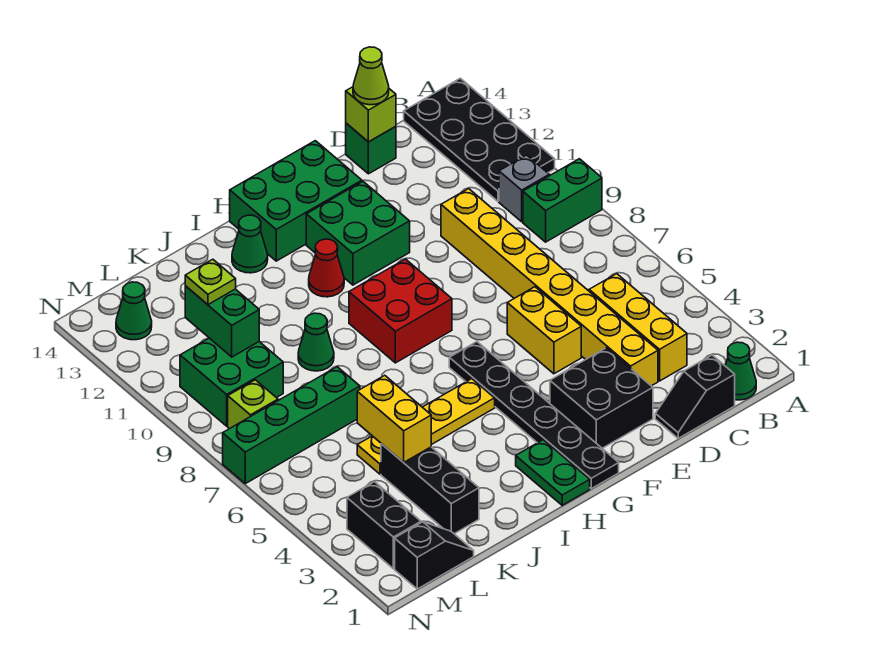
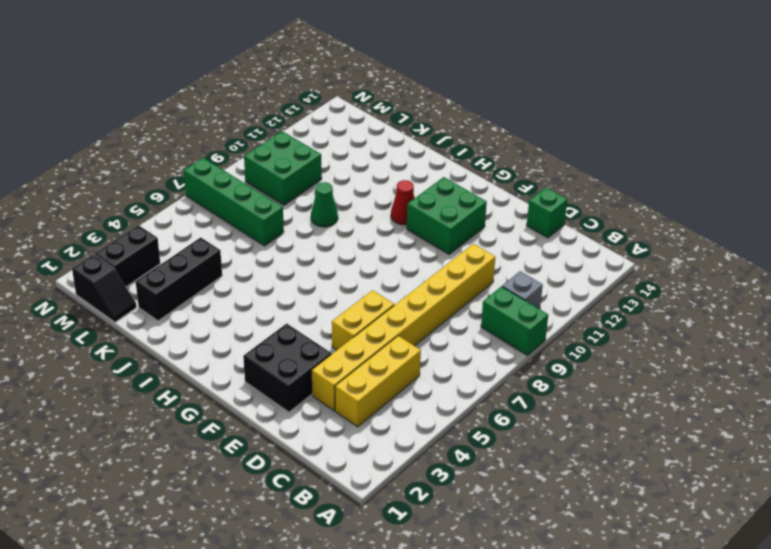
none -> black 2x4 plate [404,78,555,201]
none -> green 1x1 cone [725,342,756,400]
none -> black 1x2 slope [655,355,735,438]
none -> green 2x3 brick [230,141,362,261]

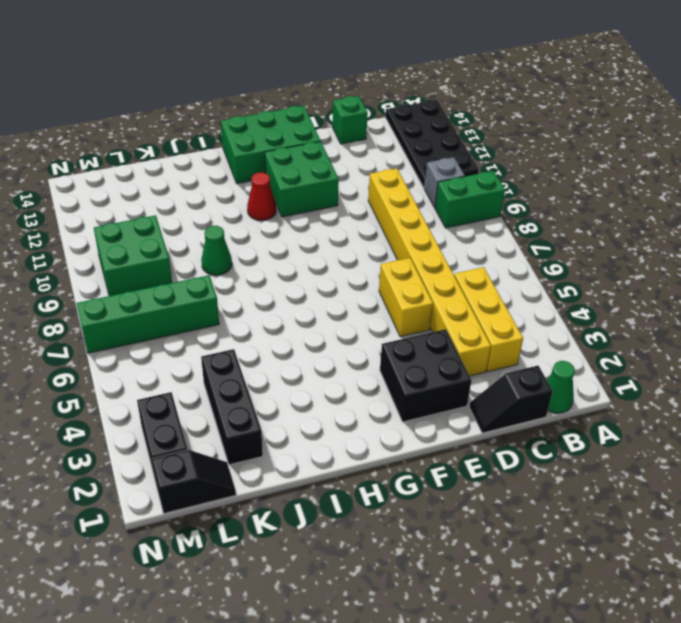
none -> black 1x6 plate [449,342,619,489]
none -> red 2x2 brick [349,259,452,363]
none -> green 1x2 plate [516,440,590,505]
none -> yellow 1x4 plate [357,379,495,474]

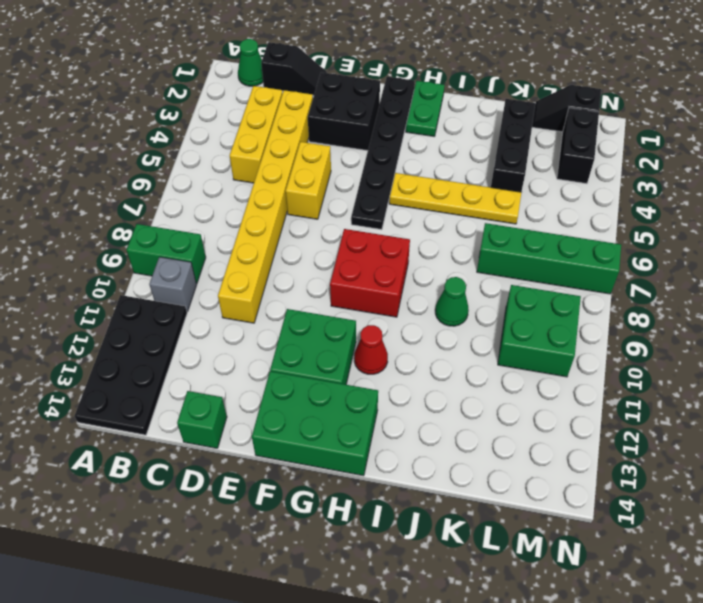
none -> green 1x1 cone [232,215,268,273]
none -> lime 1x1 brick [228,380,278,429]
none -> green 1x1 cone [116,282,152,340]
none -> lime 1x1 brick [346,87,396,142]

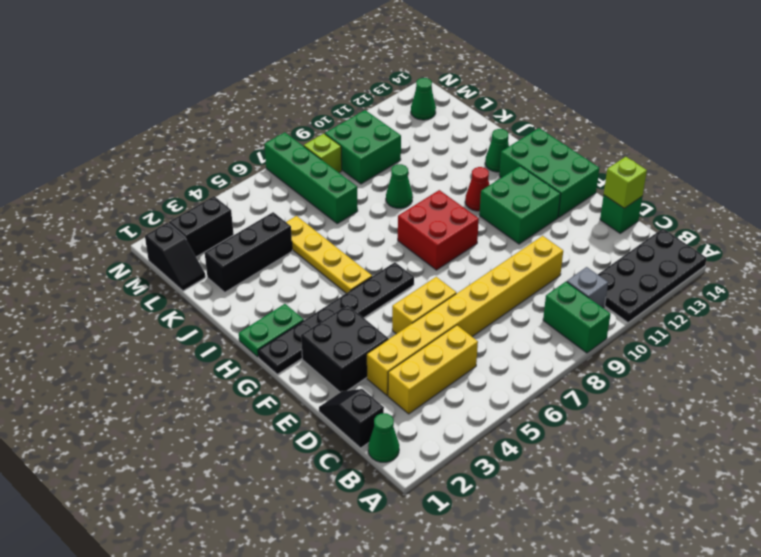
none -> yellow 1x2 brick [357,375,431,462]
none -> green 1x2 brick [185,286,259,357]
none -> lime 1x1 cone [353,47,389,105]
none -> lime 1x1 plate [185,259,236,305]

